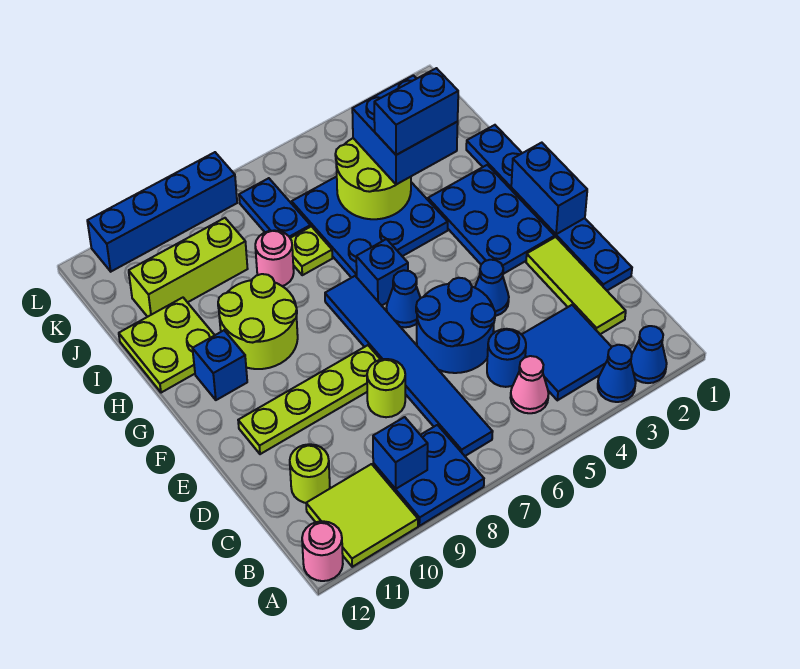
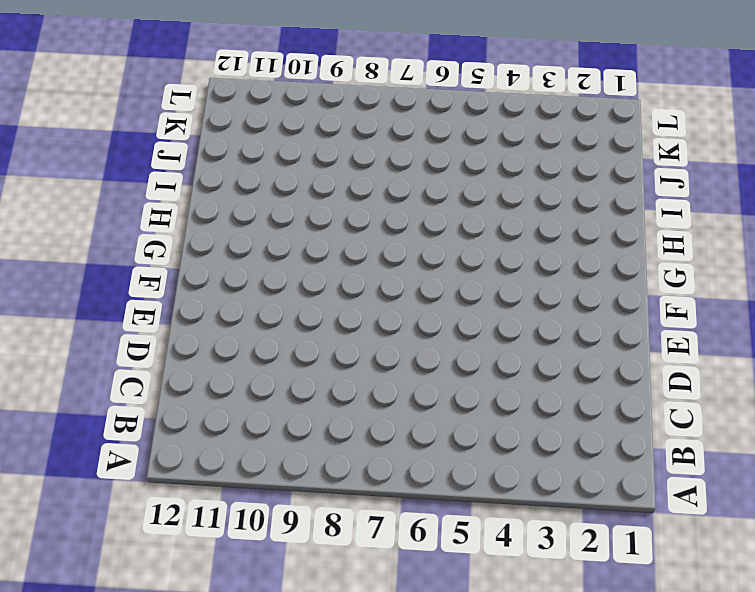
none -> blue 1x1 cone [631,326,667,383]
none -> blue 1x1 cone [598,345,636,402]
none -> blue 2x2 plate [373,425,484,526]
none -> lime 2x2 tile [306,464,418,567]

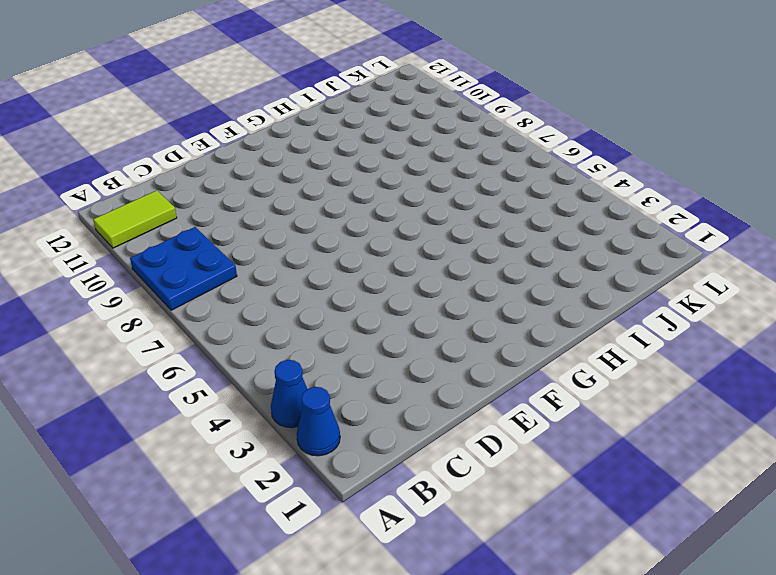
lime 1x2 tile [93,190,177,248] -> lime 2x2 tile [306,464,418,567]
none -> pink 1x1 round brick [302,521,343,581]
none -> blue 2x2 tile [522,305,611,400]
none -> pink 1x1 cone [510,356,549,413]
none -> blue 1x6 tile [325,276,493,456]

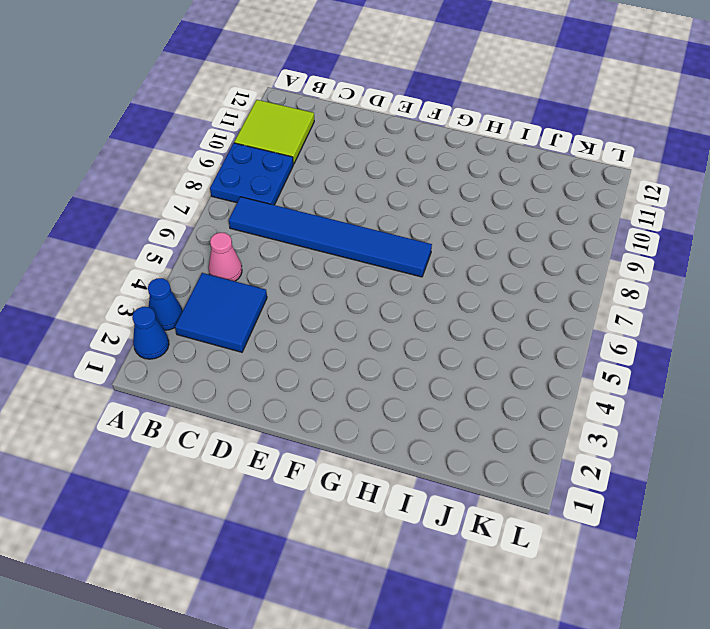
none -> pink 1x1 round brick [302,521,343,581]
none -> lime 1x3 tile [526,237,626,334]
none -> blue 1x1 round brick [487,329,526,387]
none -> lime 1x1 round brick [290,444,330,503]

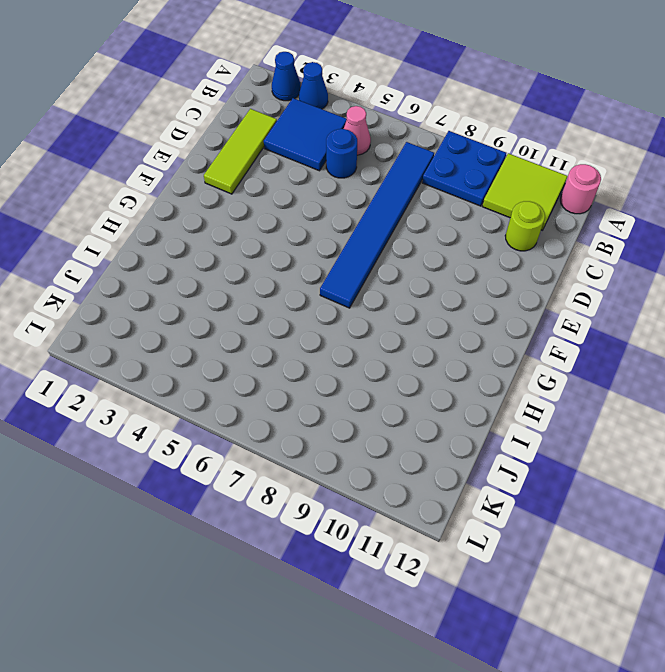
none -> blue 1x6 plate [466,125,632,290]
none -> blue 2x2 round brick [416,278,495,373]
none -> lime 1x1 round brick [367,359,405,417]
none -> blue 1x1 cone [475,260,509,316]

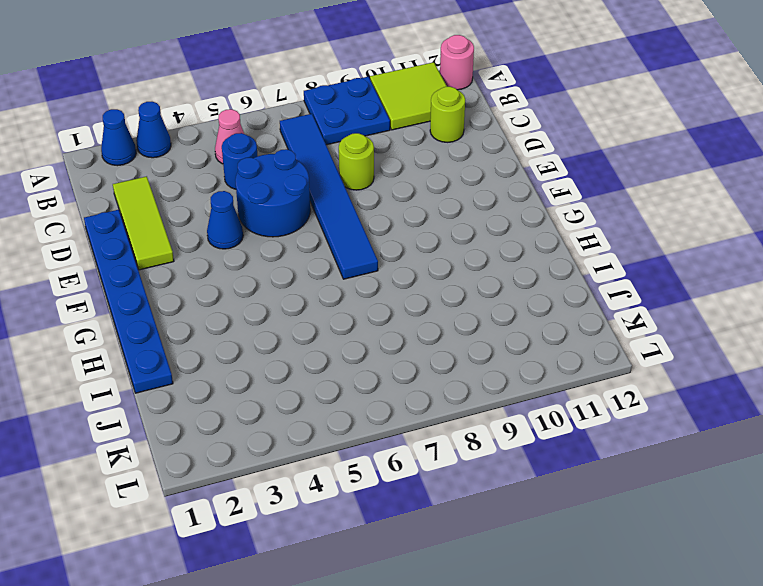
none -> blue 2x2 tile [522,305,611,400]
none -> lime 1x4 plate [238,345,381,454]
none -> blue 2x3 plate [428,165,555,274]
none -> blue 1x1 cone [386,270,420,327]

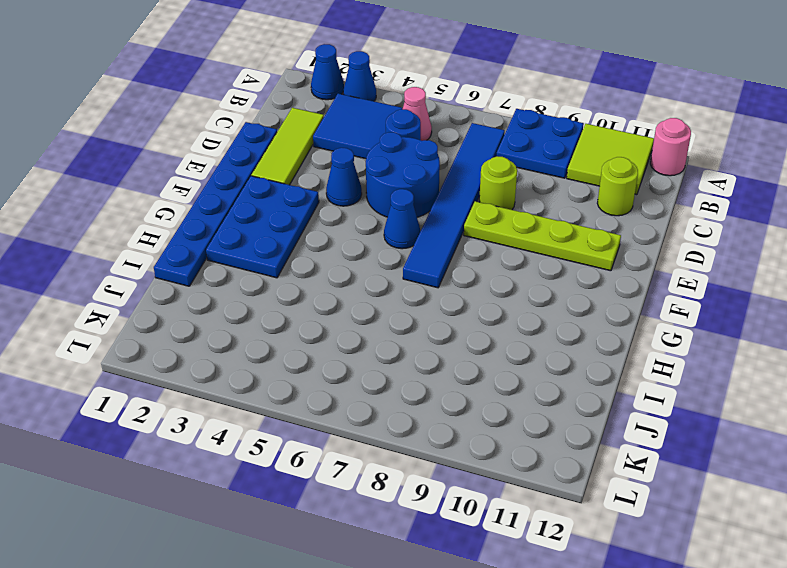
none -> blue 1x1 brick [356,239,408,306]
none -> lime 2x2 round brick [218,274,298,369]
none -> blue 1x1 brick [192,330,247,400]
none -> blue 3x3 plate [292,177,448,278]

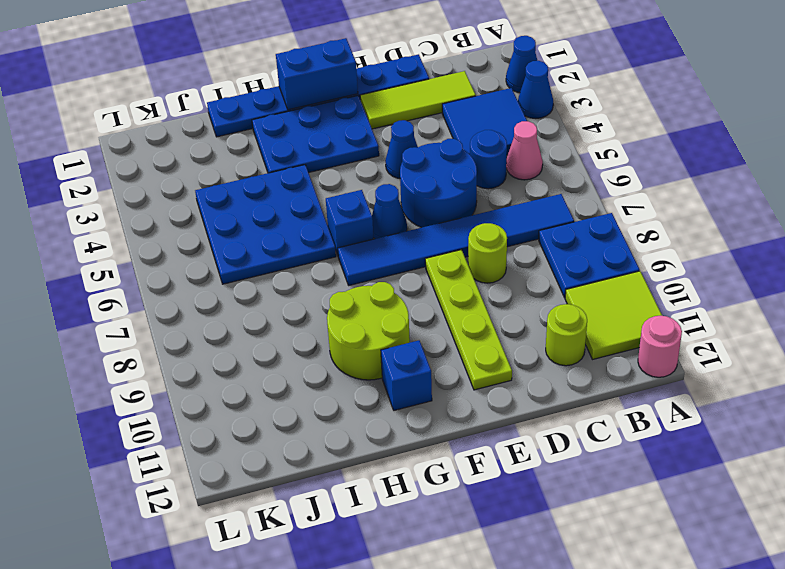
none -> lime 2x2 plate [119,298,215,393]
none -> lime 1x1 plate [290,226,332,275]
none -> pink 1x1 round brick [255,230,294,286]
none -> blue 1x2 plate [239,178,310,238]

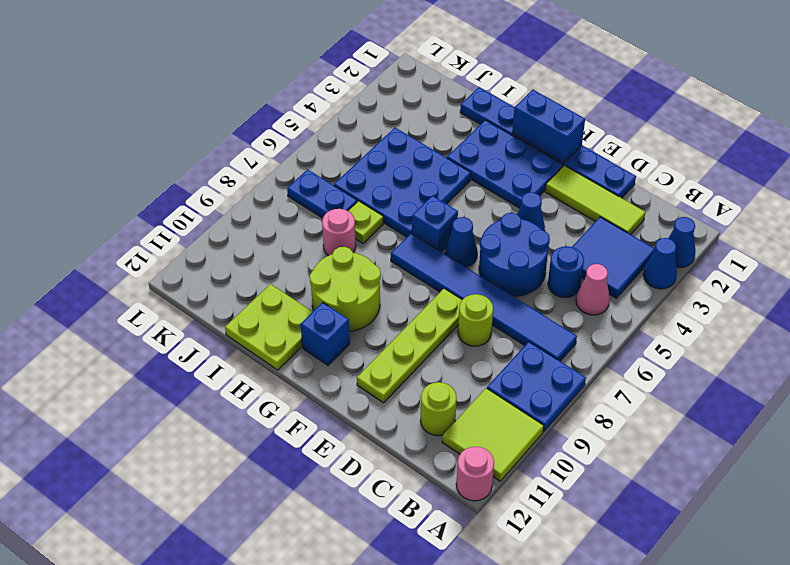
none -> lime 1x3 brick [129,218,248,317]
none -> blue 1x4 brick [87,152,237,272]
none -> blue 1x1 brick [373,417,428,489]
none -> lime 2x2 round brick [335,138,411,219]

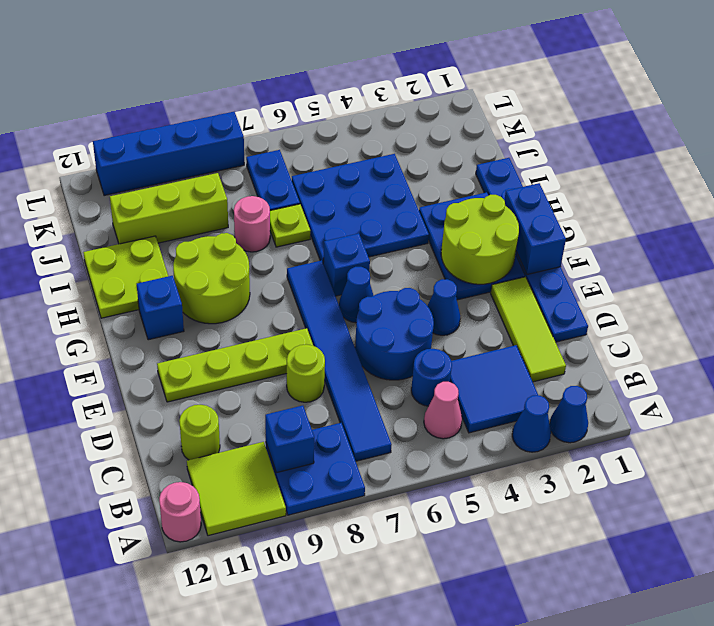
lime 2x2 round brick [441,195,519,284] -> lime 2x2 round brick moved to [335,138,411,219]
none -> blue 2x2 brick [352,75,458,185]
none -> blue 1x2 brick [374,68,458,155]

